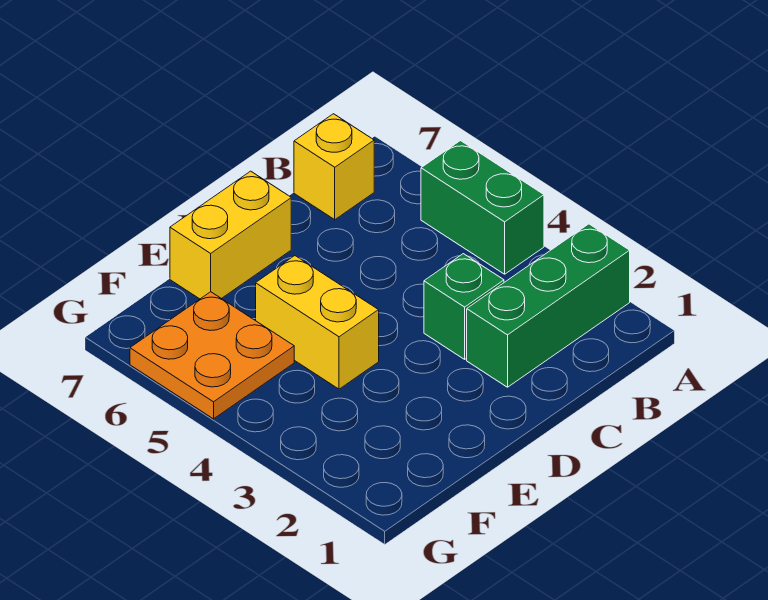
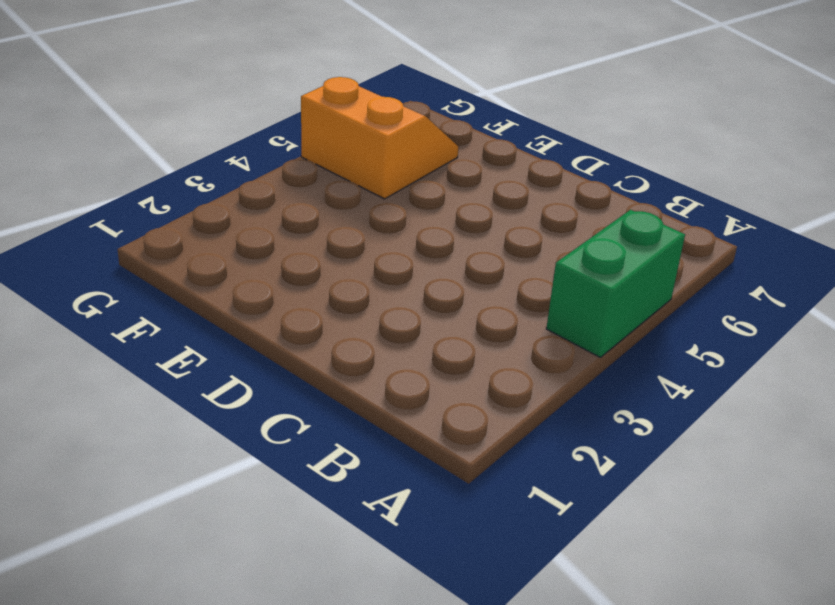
orange 2x2 slope [301,77,458,199] -> orange 2x2 plate [130,292,294,419]
none -> green 1x3 brick [467,224,630,387]
none -> yellow 1x1 brick [294,114,374,220]

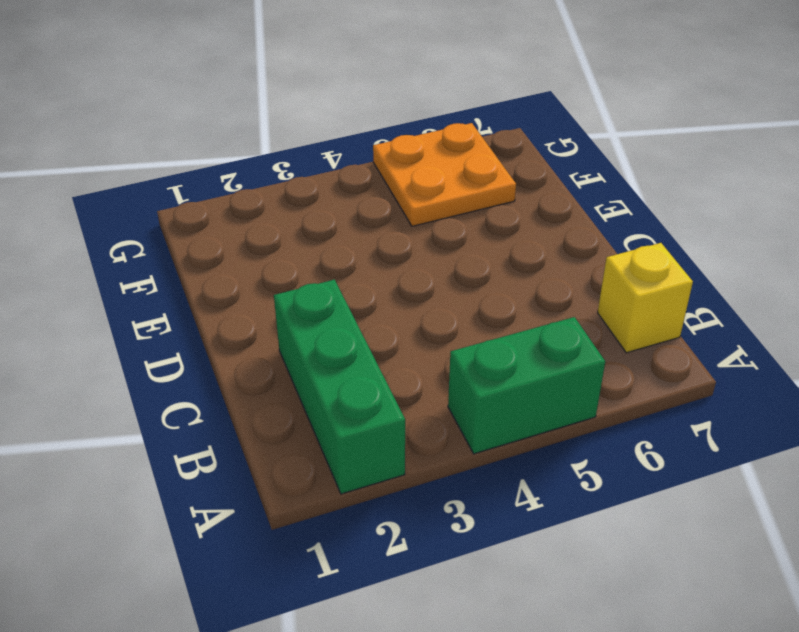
none -> green 1x1 brick [424,254,504,359]
none -> yellow 1x2 brick [170,171,291,299]

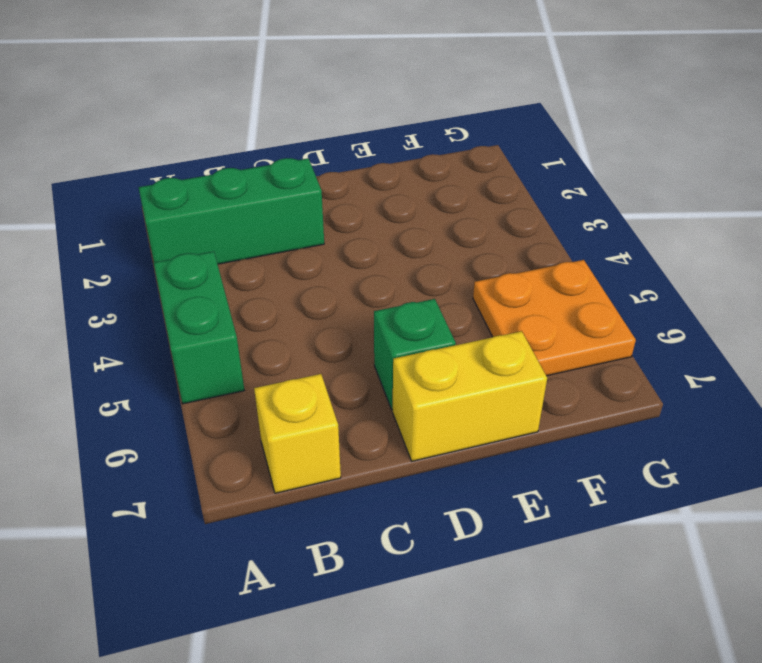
green 1x1 brick [374,299,456,410] -> green 1x1 brick moved to [424,254,504,359]
none -> yellow 1x2 brick [256,256,379,389]

